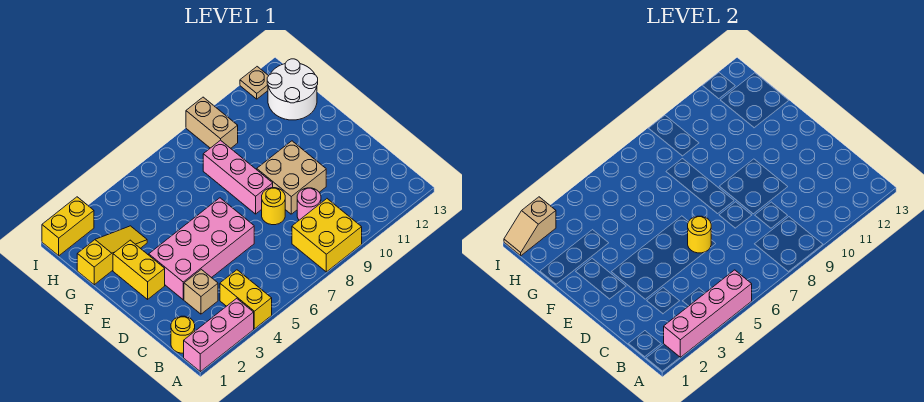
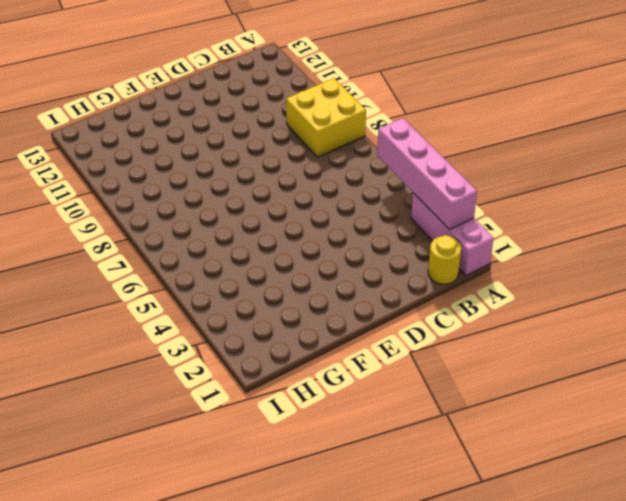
none -> yellow 1x2 brick [220,270,272,329]
none -> tan 1x1 brick [184,269,218,314]
none -> pink 1x1 round brick [297,188,321,220]

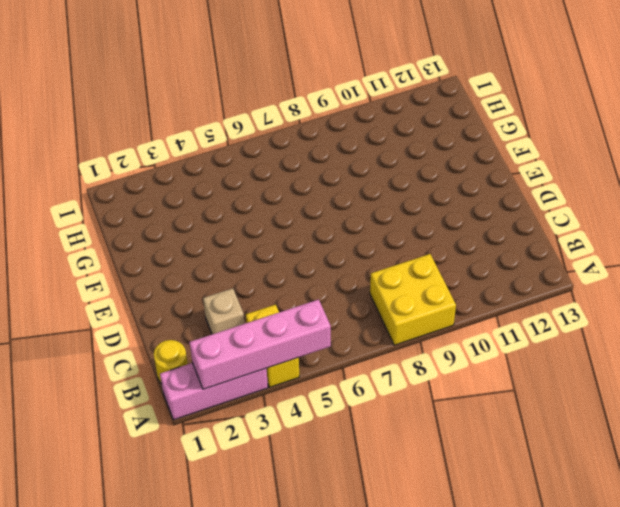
none -> pink 1x1 round brick [297,188,321,220]
none -> pink 2x4 brick [149,198,254,300]
none -> yellow 1x1 round brick [262,188,285,225]

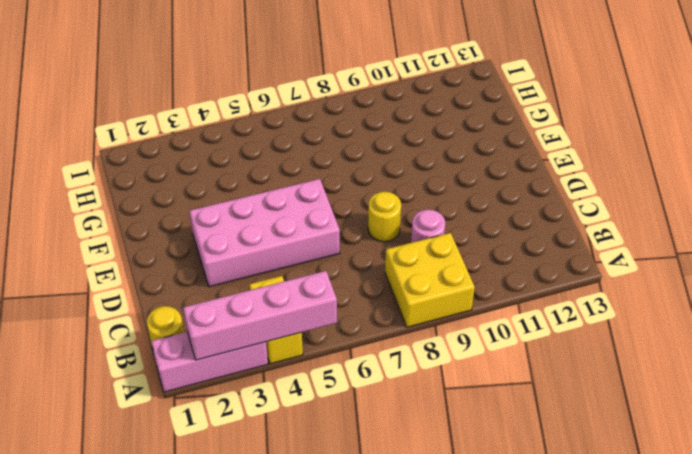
none -> tan 1x1 brick [184,269,218,314]
none -> tan 2x2 brick [257,141,326,214]
none -> yellow 1x2 brick [113,240,165,299]

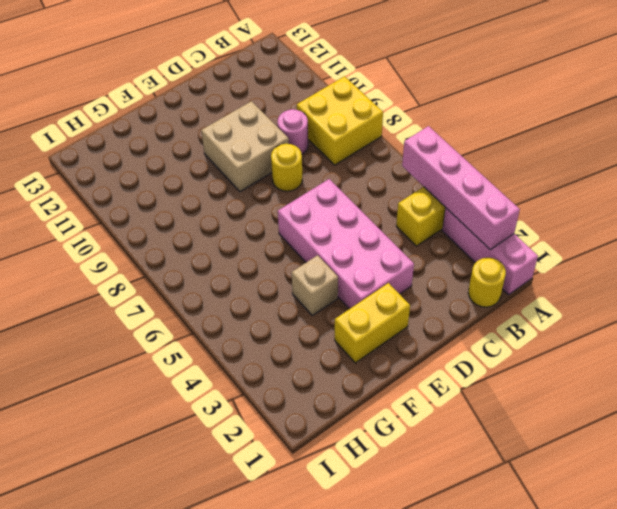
tan 1x1 brick [292,255,338,315] -> tan 1x1 brick moved to [184,269,218,314]
none -> pink 1x3 brick [203,140,273,214]
none -> yellow 1x3 slope [77,226,147,285]
none -> white 2x2 round brick [267,59,318,120]

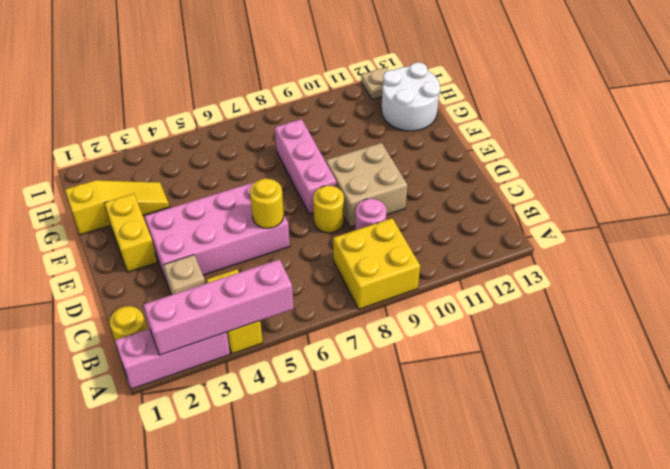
none -> tan 1x2 brick [186,97,238,148]
none -> yellow 1x2 brick [42,197,94,256]
none -> tan 1x2 slope [504,197,556,256]

